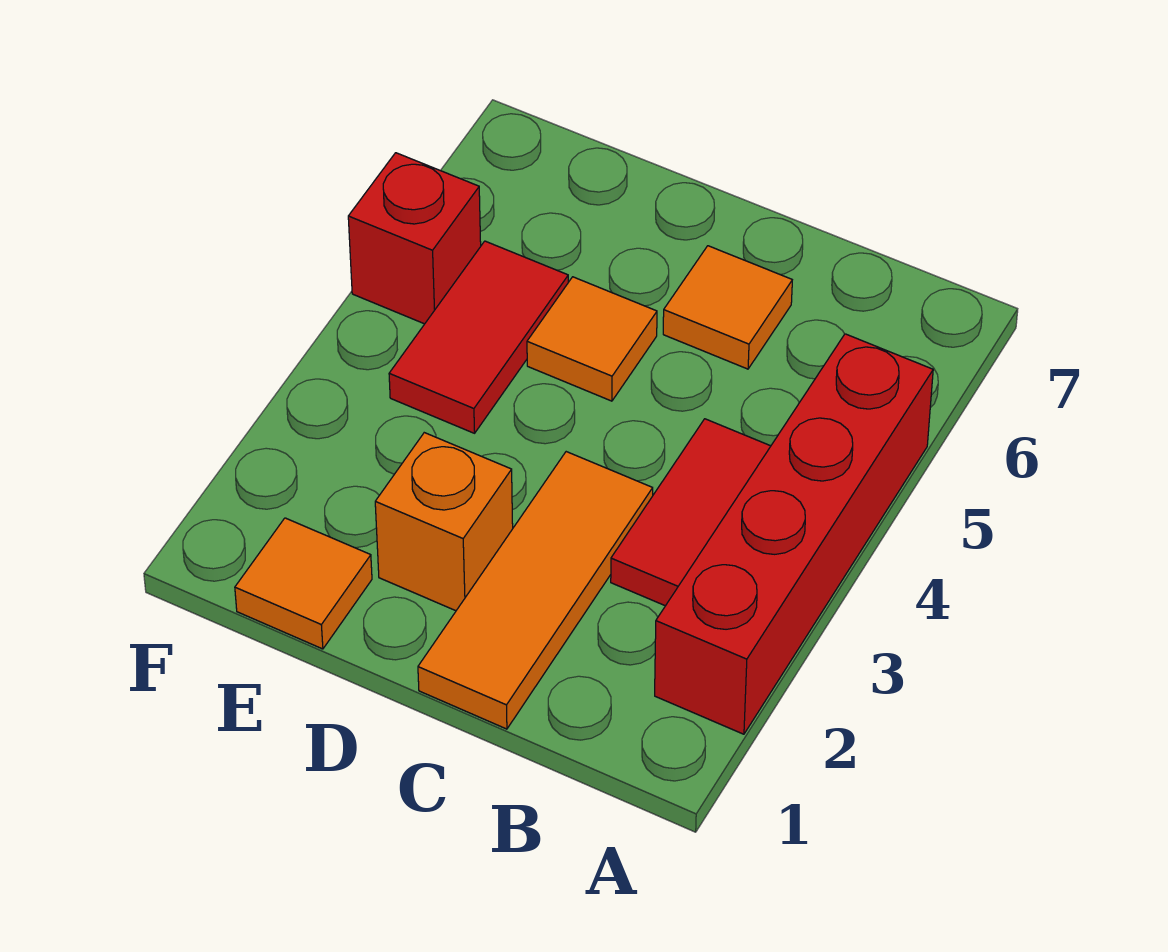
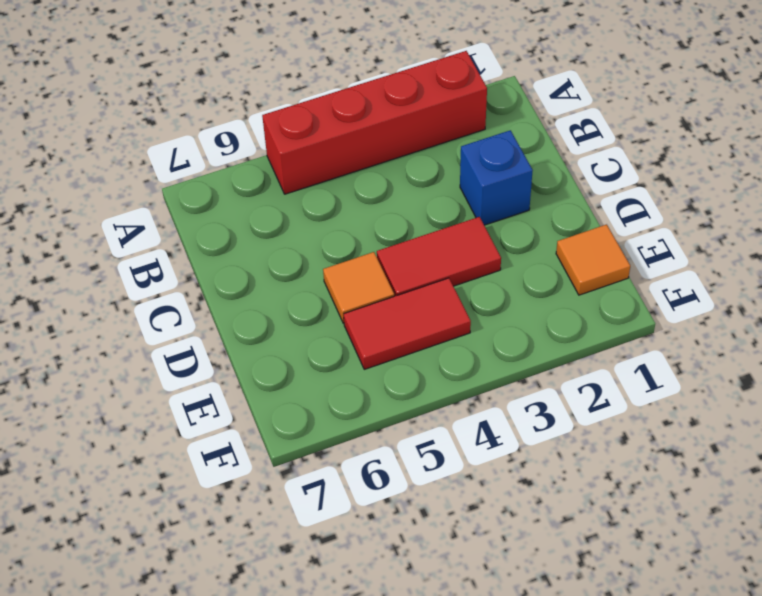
blue 1x1 brick [460,130,533,225] -> orange 1x3 tile [418,452,653,729]
red 1x2 tile [377,217,501,296] -> red 1x2 tile moved to [611,419,771,606]
none -> orange 1x1 tile [663,246,792,369]
none -> orange 1x1 brick [375,433,513,611]

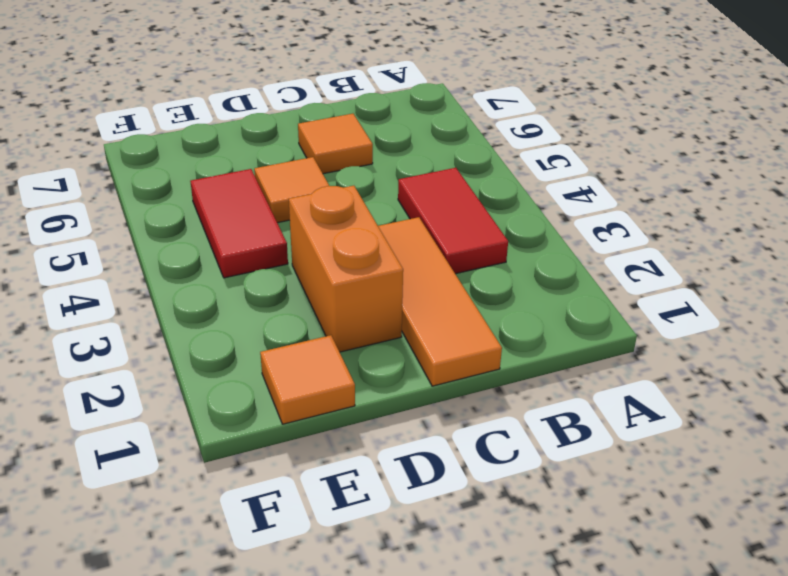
orange 1x2 brick [289,186,403,352] -> orange 1x1 brick [375,433,513,611]
none -> red 1x4 brick [655,334,933,734]
none -> red 1x1 brick [348,153,481,324]

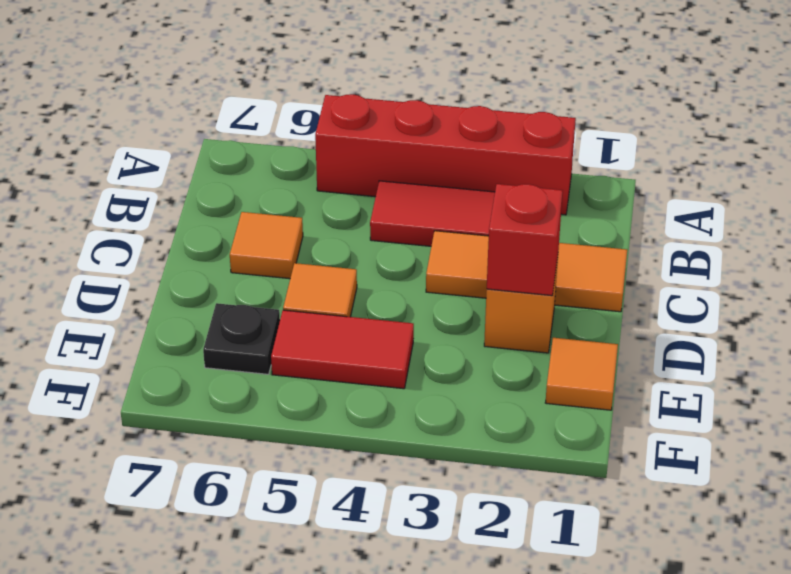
red 1x1 brick [487,184,563,296] -> red 1x1 brick moved to [348,153,481,324]
black 1x1 plate [203,303,280,374] -> none

